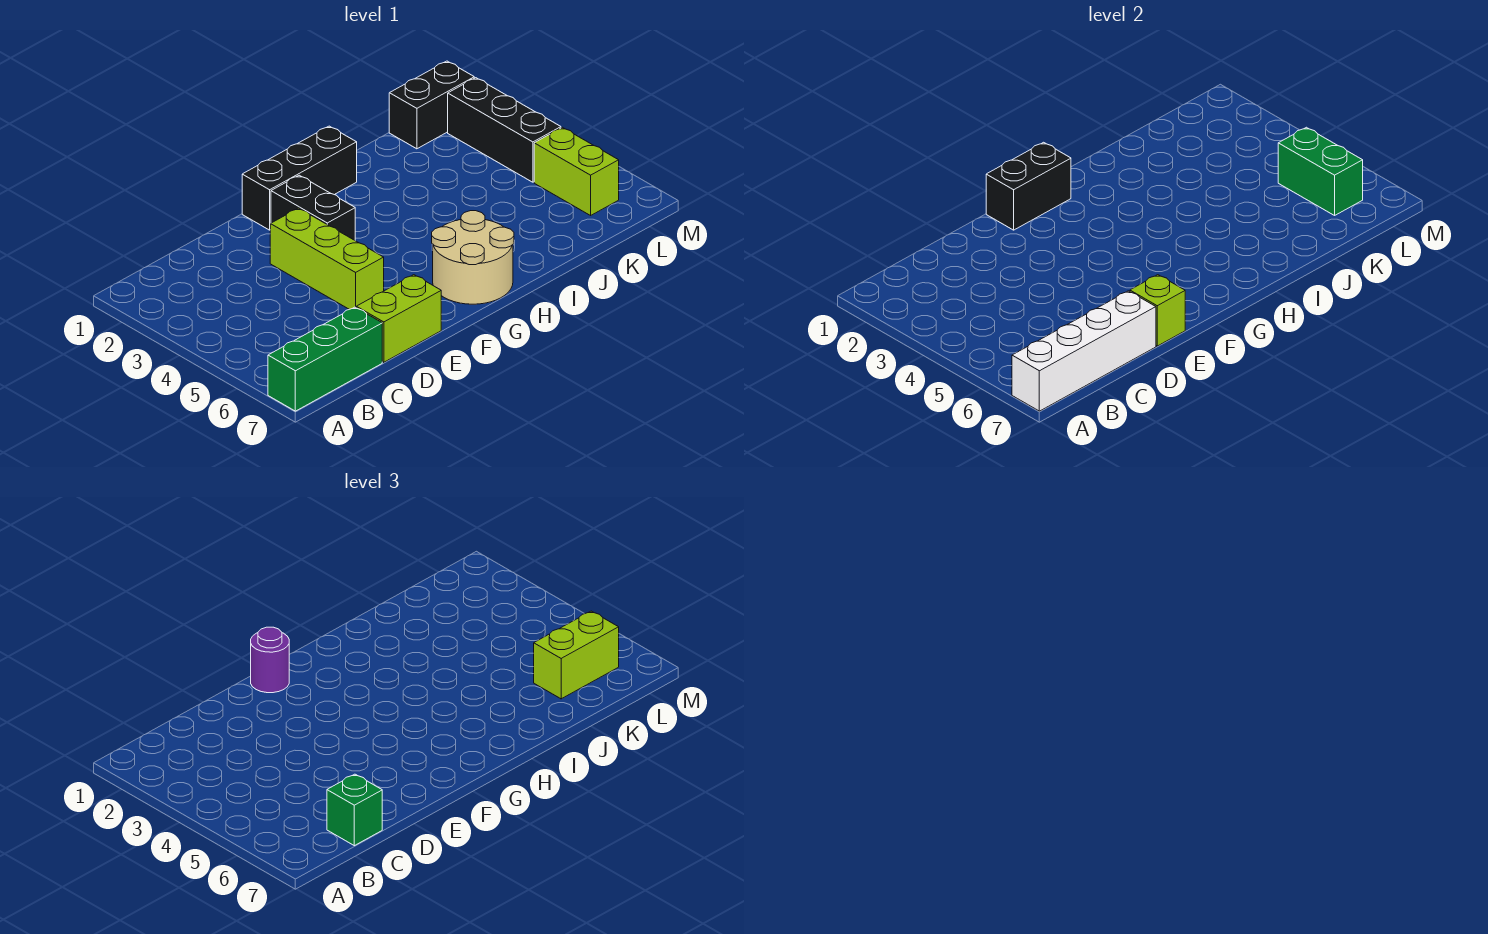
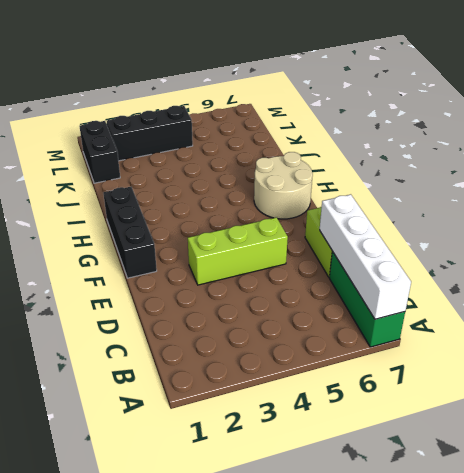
none -> black 1x2 brick [271,175,355,240]
none -> lime 1x2 brick [534,127,619,215]
none -> lime 1x1 brick [1130,275,1185,346]

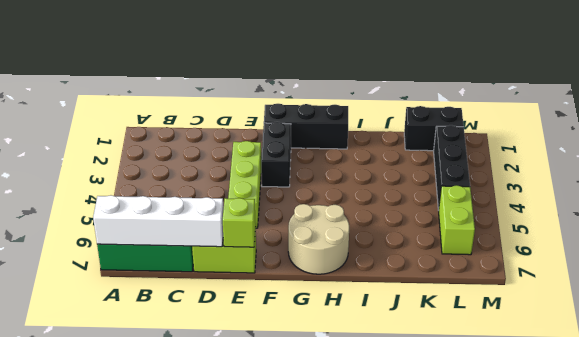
none -> black 1x2 brick [986,142,1071,230]
none -> green 1x2 brick [1278,127,1363,215]
none -> green 1x1 brick [327,774,382,846]

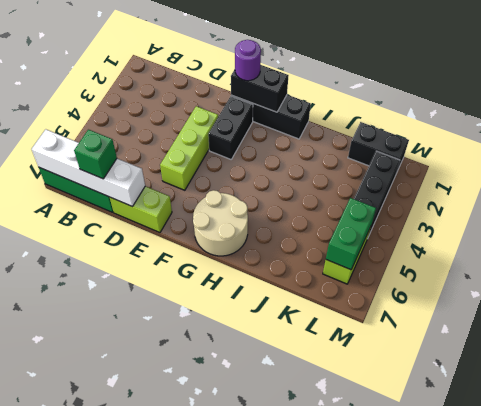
none -> lime 1x1 brick [1130,275,1185,346]
none -> lime 1x2 brick [534,611,619,699]

